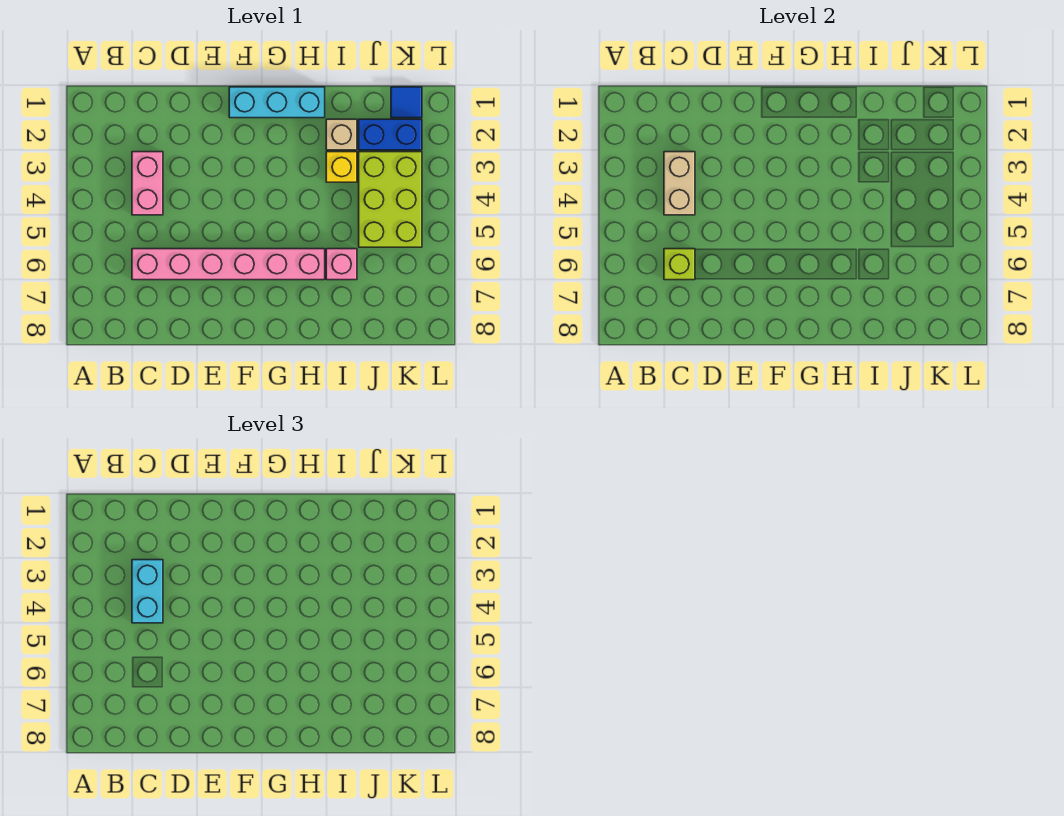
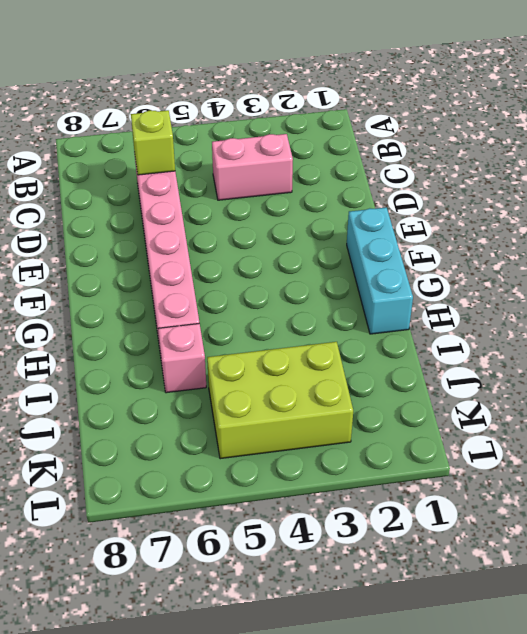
none -> tan 1x1 brick [326,119,357,150]
none -> yellow 1x1 brick [326,152,357,182]
none -> blue 1x2 brick [359,119,422,150]

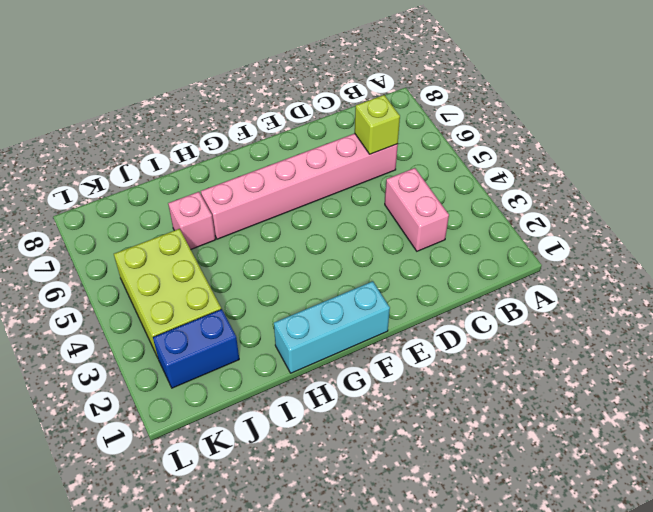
none -> tan 1x1 brick [326,119,357,150]
none -> yellow 1x1 brick [326,152,357,182]
none -> blue 1x1 tile [391,87,422,118]

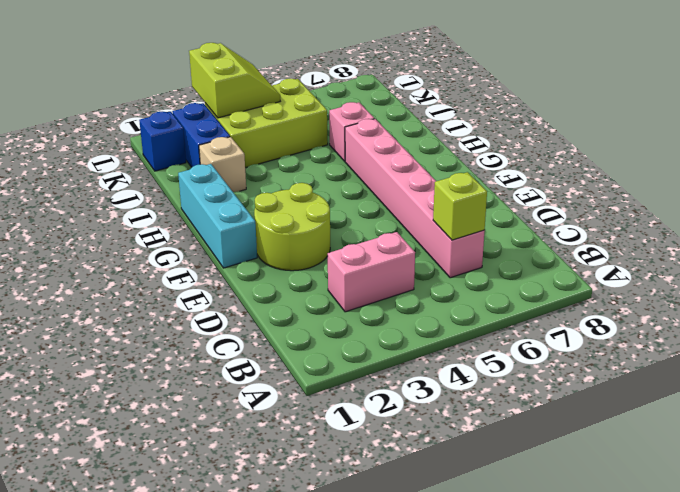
lime 2x2 round brick [254,183,330,271] -> none
blue 1x1 brick [139,112,186,171] -> blue 1x1 tile [391,87,422,118]
lime 2x2 slope [189,43,280,118] -> none
none -> yellow 1x1 brick [326,152,357,182]
none -> tan 1x2 brick [664,152,695,215]
none -> cyan 1x2 brick [132,560,163,623]

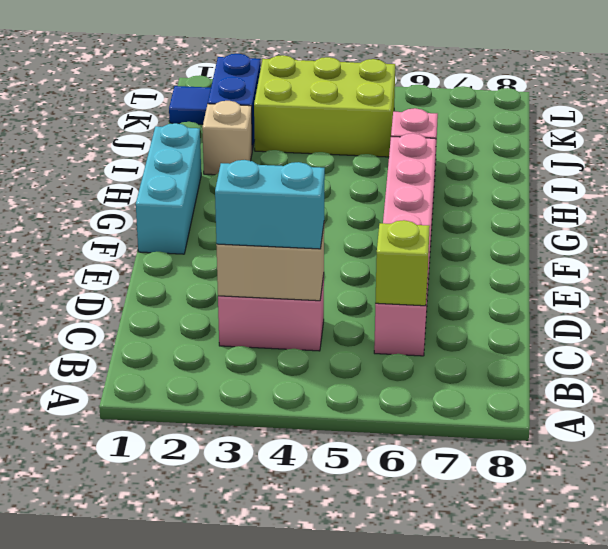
none -> yellow 1x1 brick [326,152,357,182]

